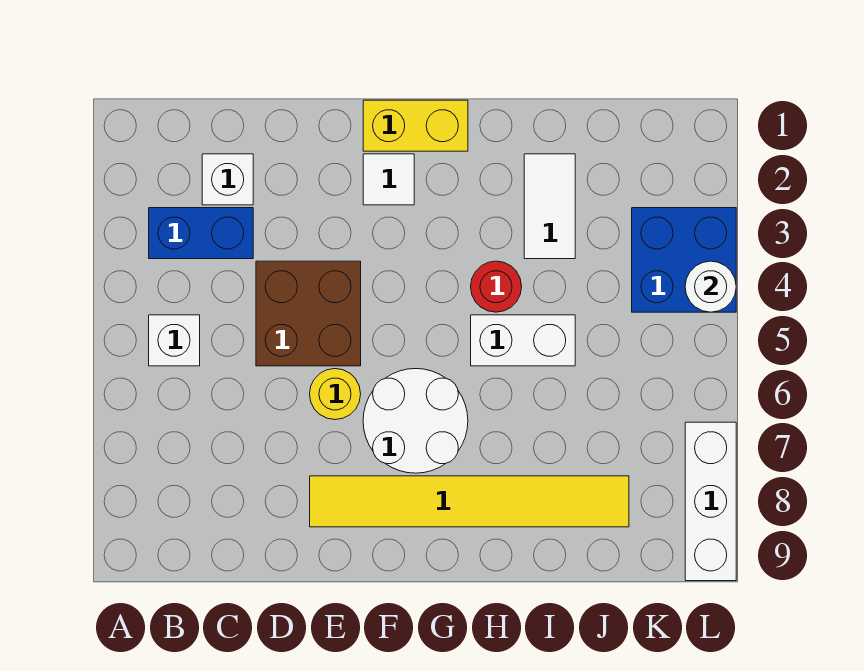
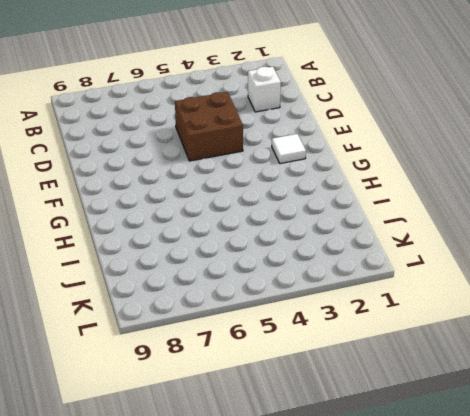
none -> blue 1x2 brick [149,208,253,259]
none -> white 1x1 brick [149,315,200,366]
none -> yellow 1x1 round brick [310,369,361,420]

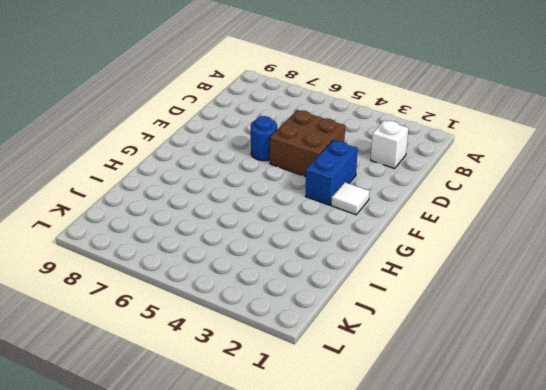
blue 1x2 brick [305,140,358,205] -> blue 1x2 brick moved to [149,208,253,259]
blue 1x1 round brick [251,116,277,161] -> yellow 1x1 round brick [310,369,361,420]
none -> white 1x1 brick [149,315,200,366]
none -> yellow 1x6 tile [310,476,629,527]
none -> yellow 1x2 brick [363,100,468,151]

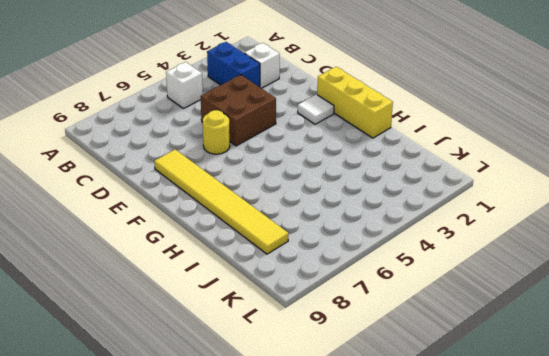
yellow 1x3 brick [317,67,393,138] -> yellow 1x2 brick [363,100,468,151]
none -> white 2x2 round brick [363,369,468,473]
none -> red 1x1 round brick [471,261,522,312]
none -> white 1x2 brick [471,315,575,366]

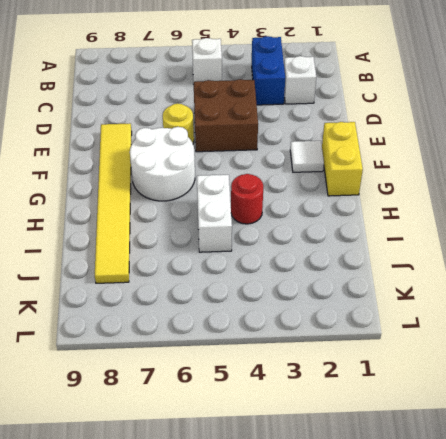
none -> white 1x2 tile [524,154,575,259]
none -> blue 2x2 brick [632,208,736,312]
none -> white 1x3 brick [685,422,736,581]

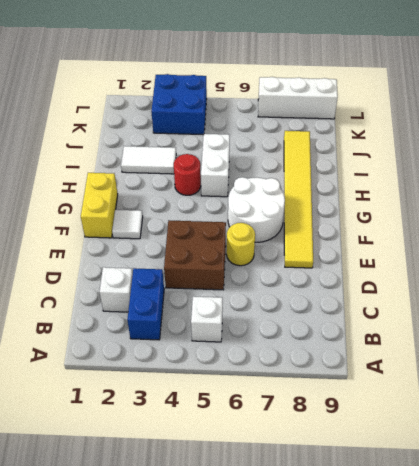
none -> white 1x1 round brick [685,261,736,312]

